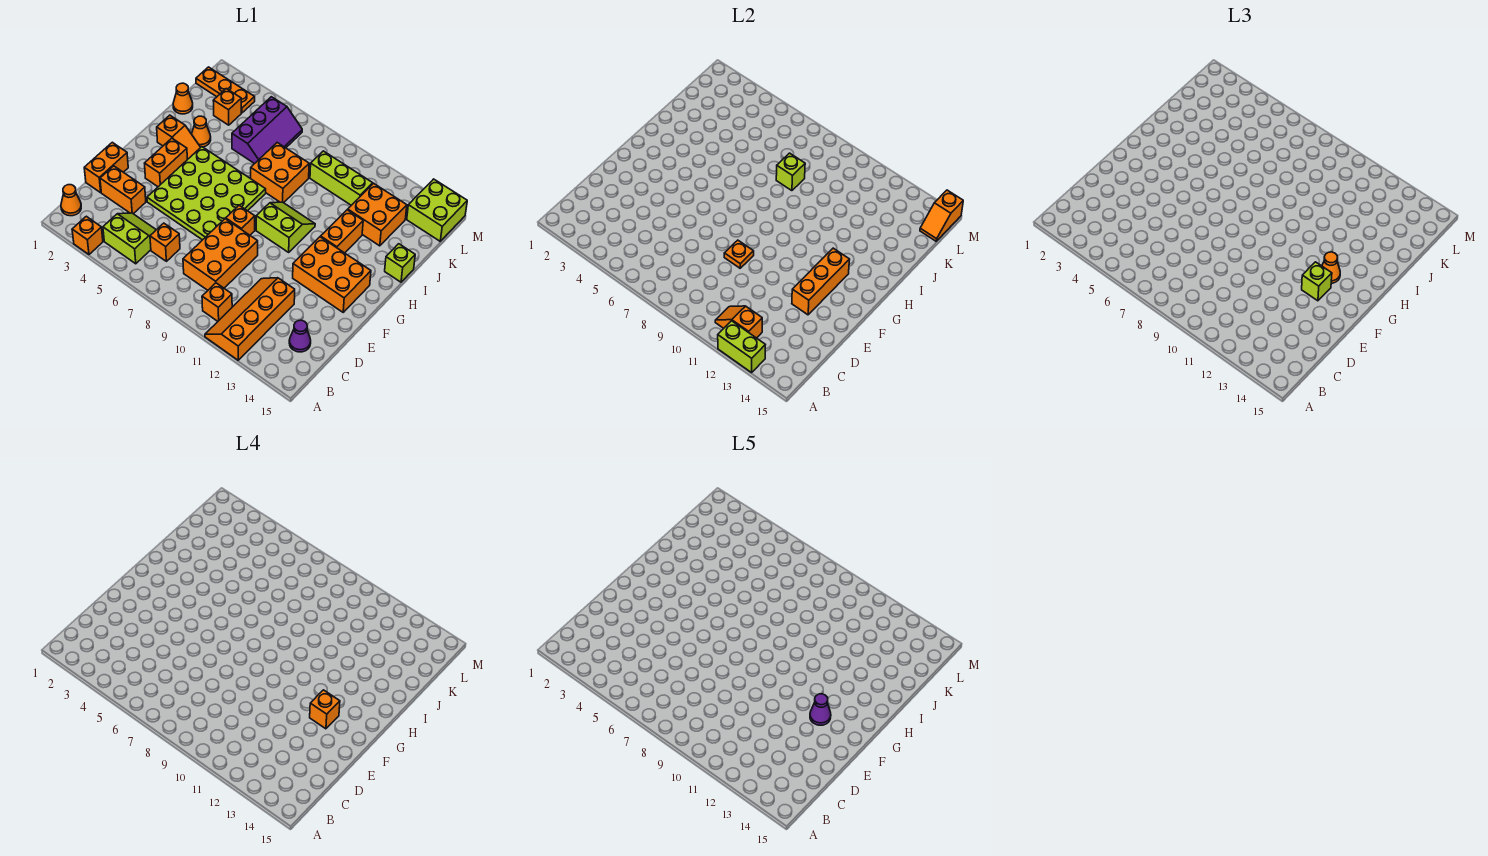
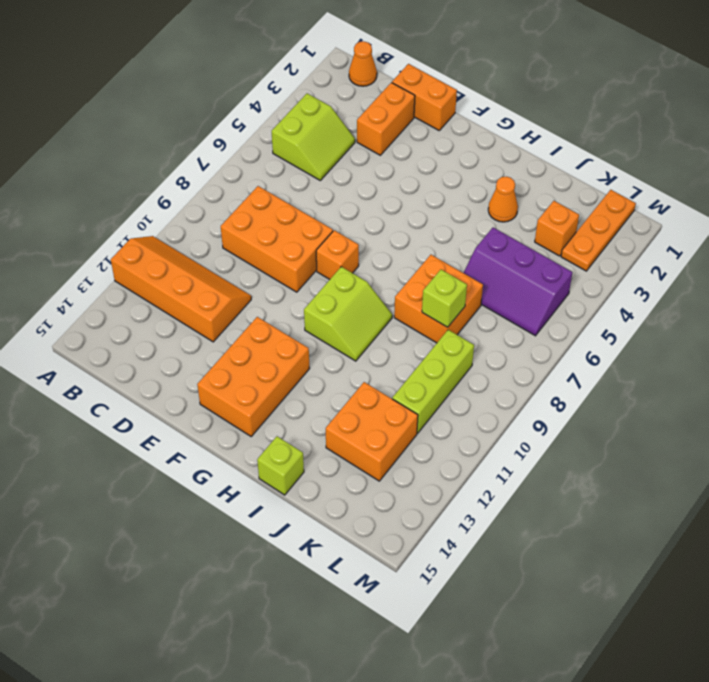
none -> orange 1x1 brick [72,216,103,254]
none -> orange 1x1 brick [202,283,232,321]
none -> orange 1x1 brick [150,223,180,261]
none -> purple 1x1 cone [289,320,311,352]

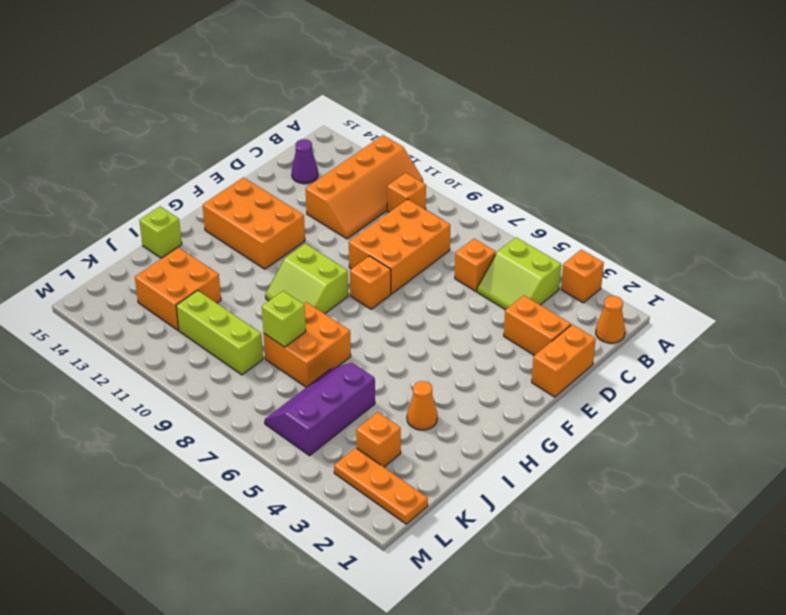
none -> lime 4x4 plate [147,147,266,240]
none -> orange 1x2 brick [144,138,187,187]
none -> orange 1x2 slope [157,115,201,159]
none -> orange 1x2 brick [321,210,363,253]

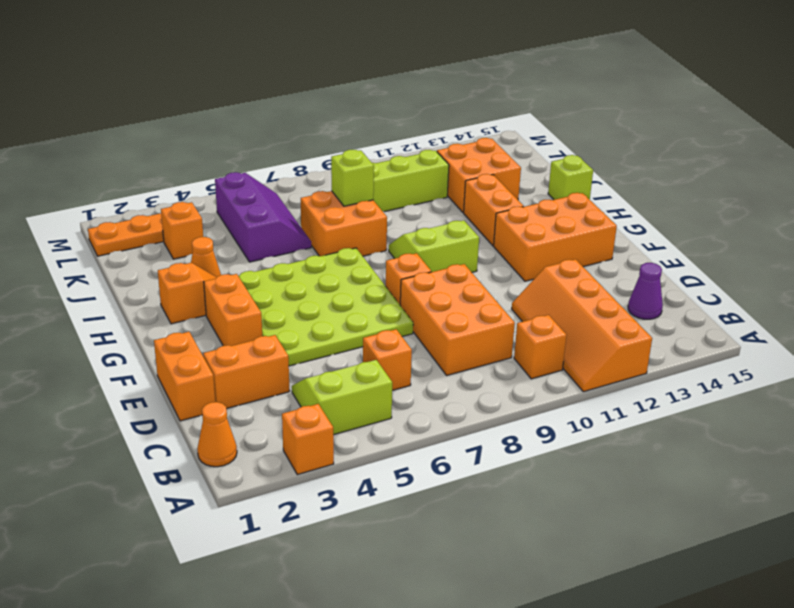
none -> orange 1x1 cone [173,83,193,114]
none -> lime 2x2 brick [407,179,467,241]
none -> lime 1x2 brick [718,321,765,373]
none -> orange 1x2 slope [715,306,762,338]

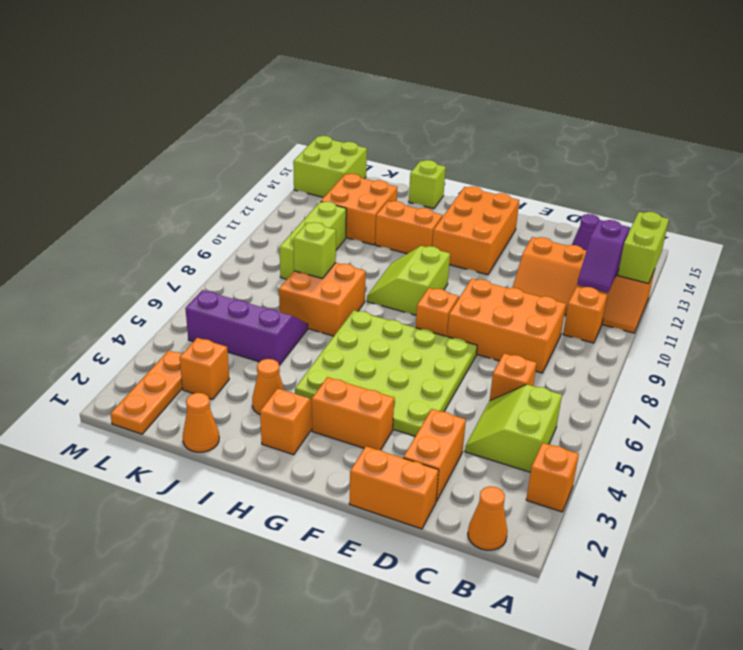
purple 1x2 slope [577,220,630,293] -> orange 1x2 slope [715,306,762,338]
none -> orange 1x1 plate [724,240,754,268]
none -> orange 1x3 brick [792,248,850,315]
none -> orange 1x2 slope [920,190,963,241]
none -> lime 1x1 brick [1302,262,1332,301]

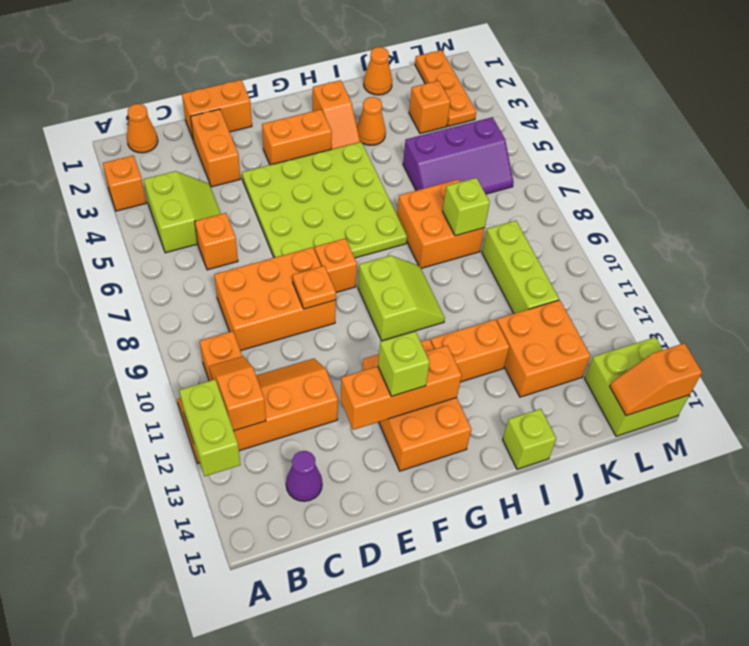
none -> orange 1x1 cone [1322,252,1340,283]
none -> orange 1x1 brick [310,690,340,729]
none -> purple 1x1 cone [810,694,831,725]

